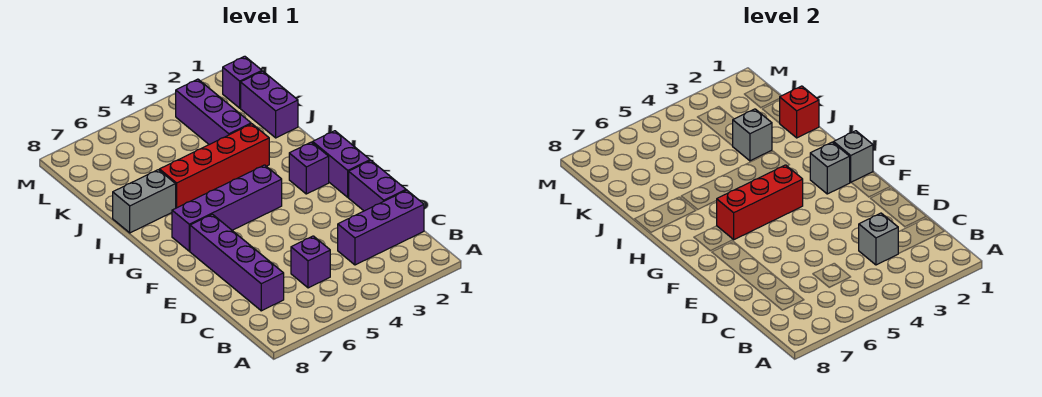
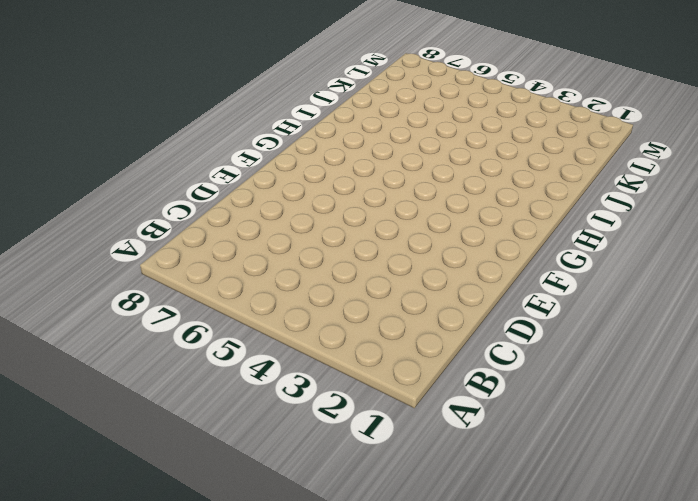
none -> purple 1x3 brick [338,190,424,265]
none -> purple 1x1 brick [291,236,330,288]
none -> purple 1x4 brick [190,214,284,311]

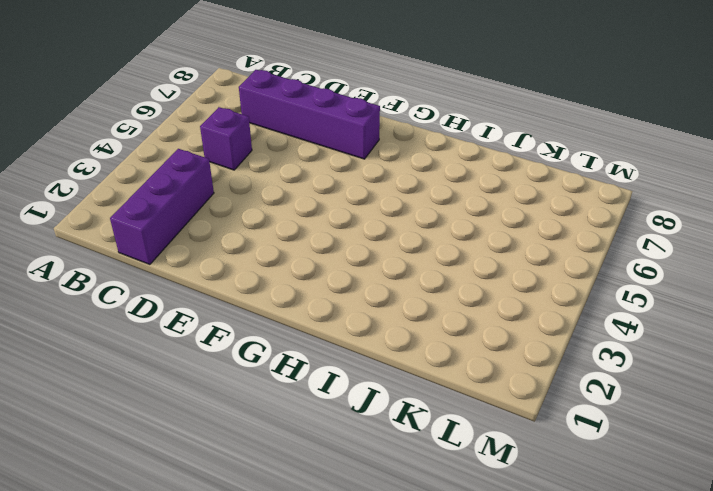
none -> purple 1x2 brick [349,161,406,211]
none -> purple 1x2 brick [313,131,370,197]
none -> purple 1x1 brick [289,142,329,194]

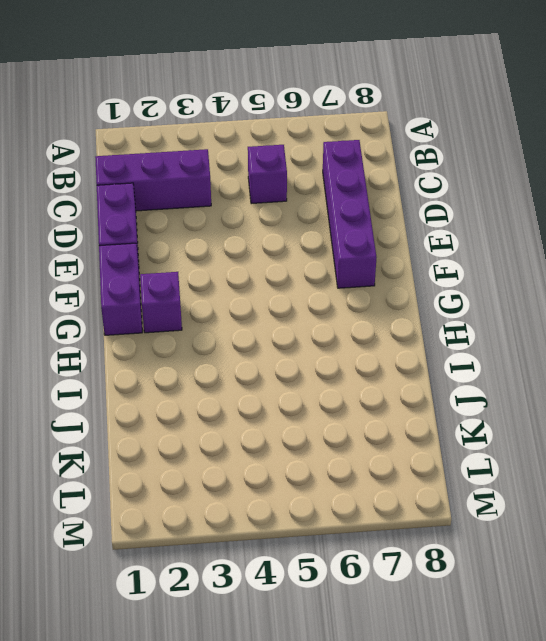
none -> purple 1x4 brick [172,165,282,251]
none -> red 1x4 brick [159,124,269,208]
none -> grey 1x2 brick [113,170,176,233]

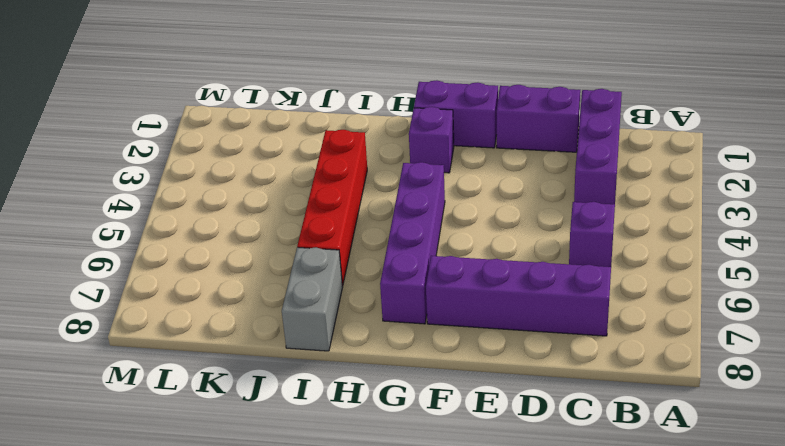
none -> purple 1x2 brick [241,71,298,138]
none -> purple 1x3 brick [176,79,251,145]
none -> purple 1x1 brick [223,56,262,108]

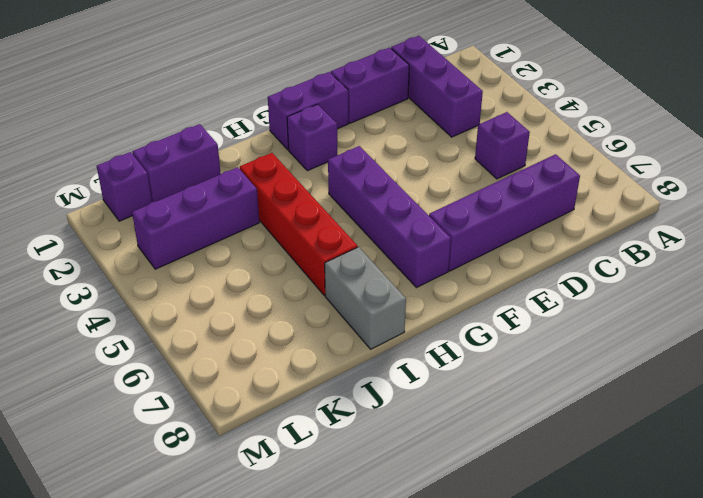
none -> grey 1x1 brick [859,213,898,265]
none -> grey 1x1 brick [834,131,873,182]
none -> grey 1x1 brick [810,142,850,194]

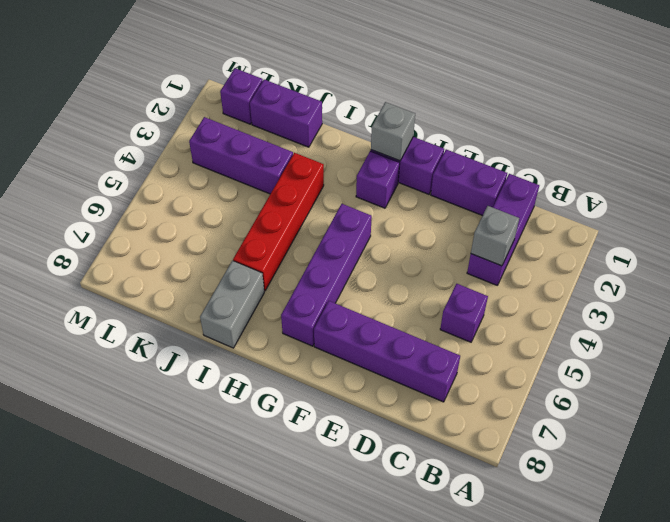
none -> grey 1x1 brick [810,142,850,194]
none -> red 1x3 brick [716,165,803,240]
none -> red 1x1 brick [779,86,819,138]

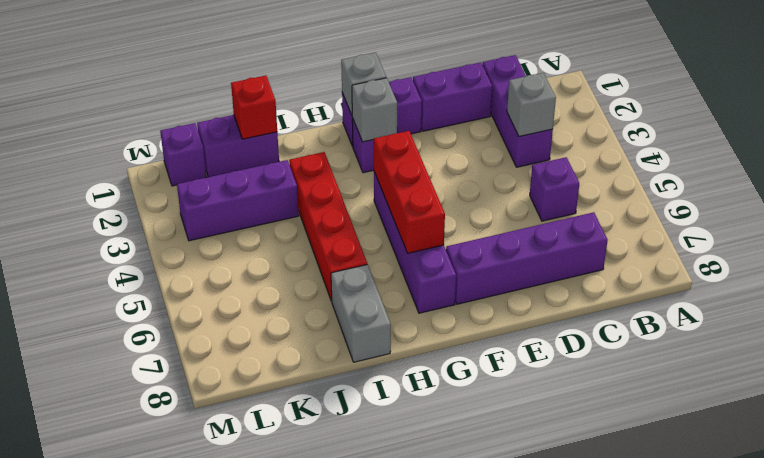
none -> grey 1x1 brick [733,109,772,161]

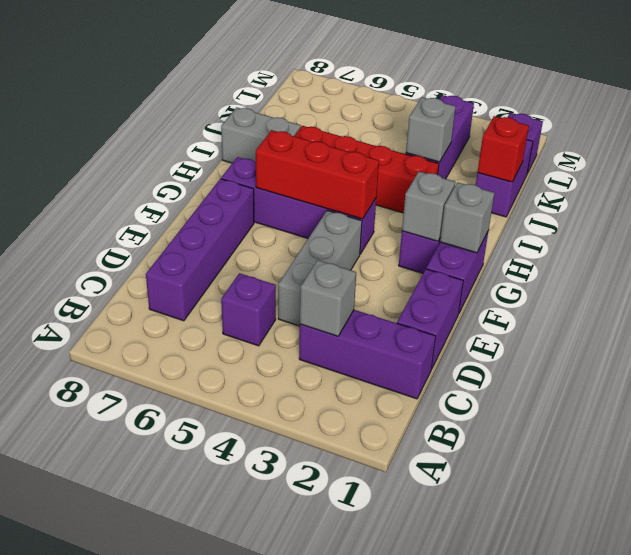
grey 1x3 brick [278,210,362,326] -> none

